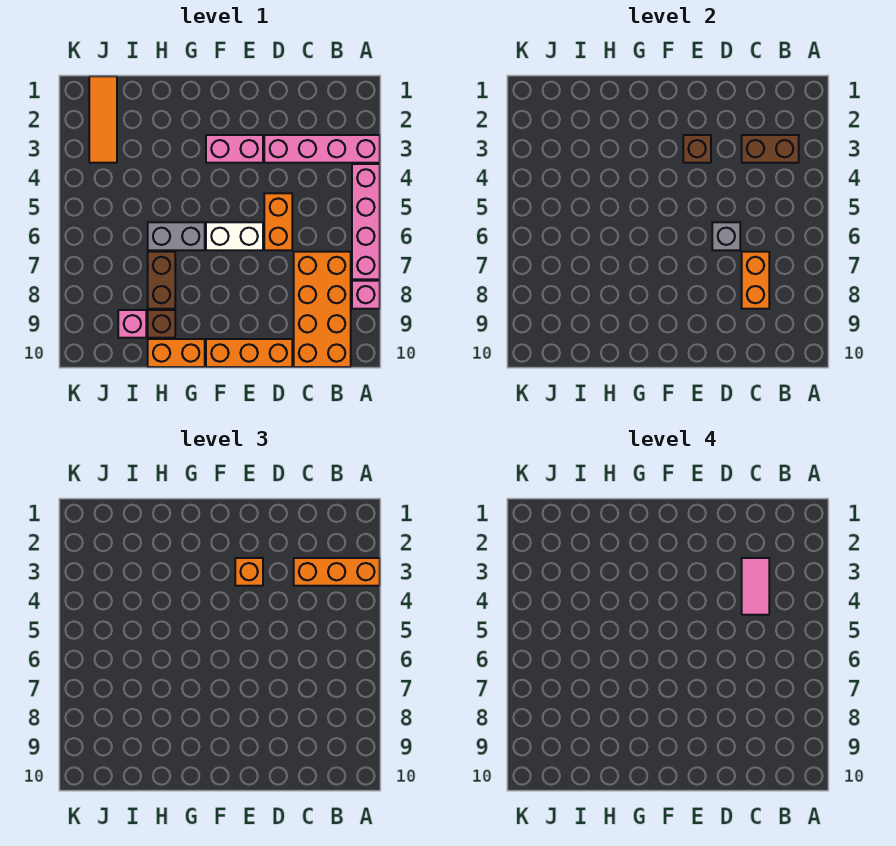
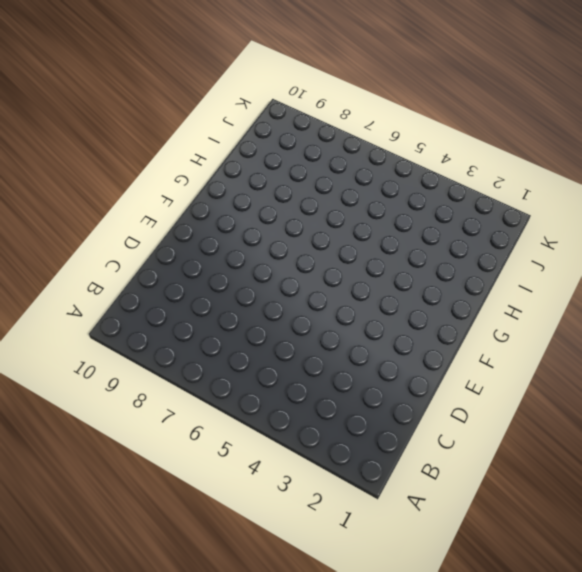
none -> pink 1x4 brick [264,135,380,163]
none -> pink 1x4 brick [352,164,380,279]
none -> pink 1x1 brick [352,281,380,309]

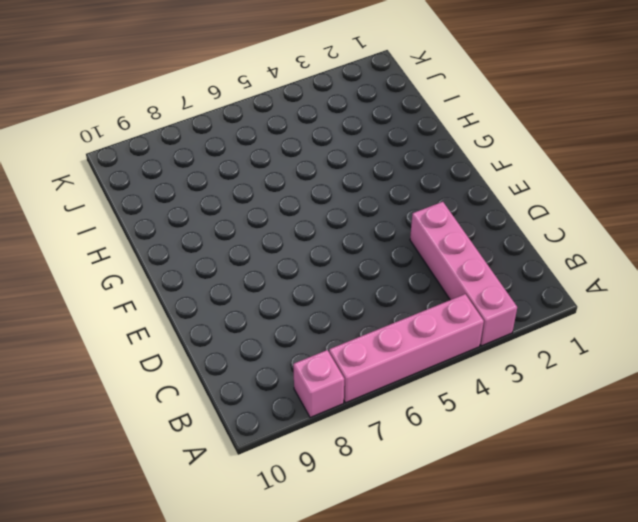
none -> orange 2x4 brick [294,252,351,367]
none -> orange 1x2 brick [264,193,292,250]
none -> orange 1x3 brick [206,339,292,367]

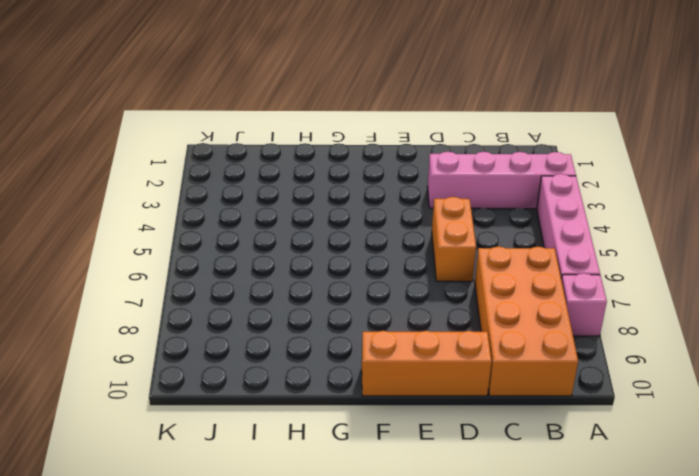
none -> pink 1x2 brick [206,135,263,163]
none -> white 1x2 brick [206,222,263,250]
none -> grey 1x2 brick [148,222,205,250]

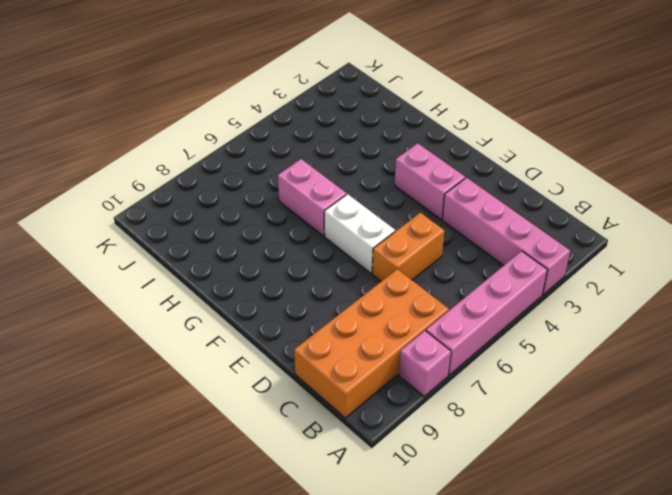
pink 1x2 brick [278,159,346,236] -> grey 1x2 brick [148,222,205,250]
none -> orange 1x3 brick [206,339,292,367]
none -> orange 1x2 brick [148,339,205,367]
none -> brown 1x2 brick [148,252,175,309]

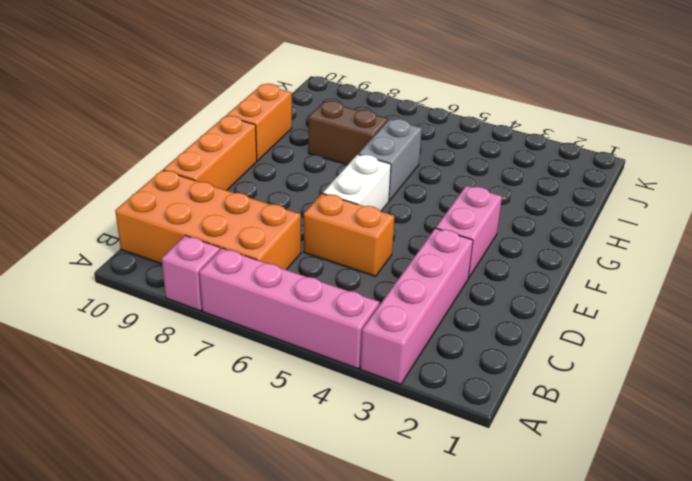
none -> brown 1x1 brick [148,310,175,338]
none -> pink 1x1 brick [118,310,146,338]
none -> orange 1x3 tile [89,76,117,163]

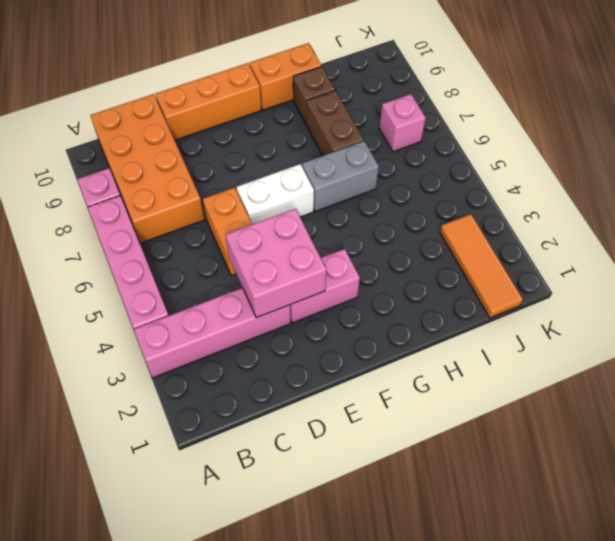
pink 2x2 brick [226,209,326,318] -> brown 1x1 brick [683,135,711,163]
pink 1x1 brick [379,94,426,152] -> pink 1x1 brick moved to [118,310,146,338]
none -> brown 1x2 brick [742,135,799,163]
none -> orange 1x2 brick [742,252,769,309]
none -> grey 1x1 brick [712,222,740,250]

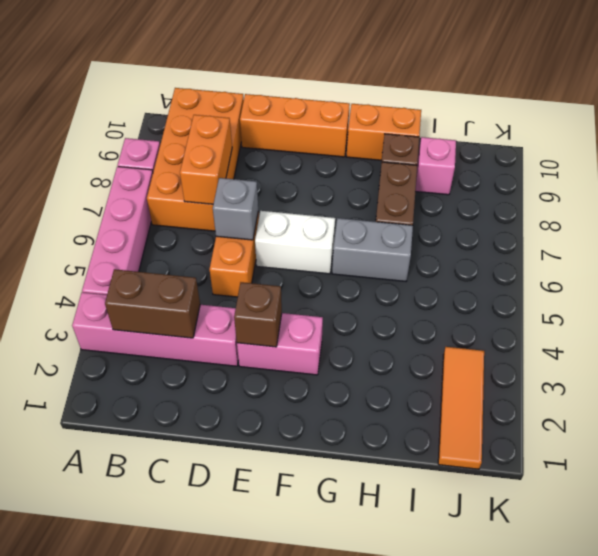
none -> orange 1x3 brick [294,558,380,586]
none -> orange 1x1 brick [235,558,263,586]
none -> pink 1x2 tile [742,558,769,615]

